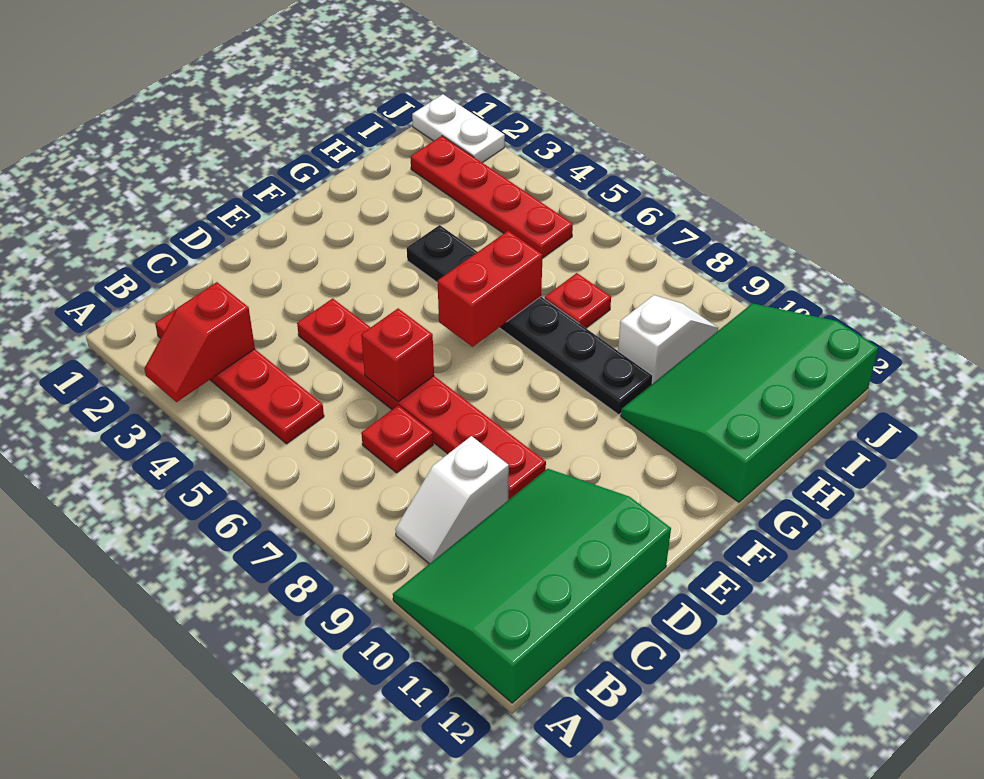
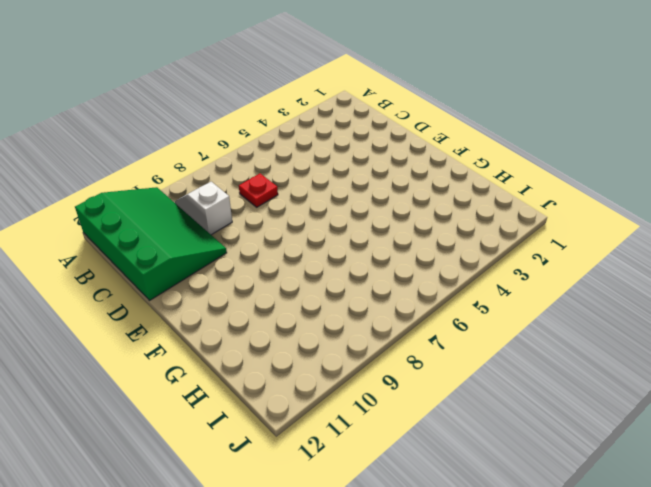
none -> red 1x4 plate [155,310,324,444]
none -> red 1x6 plate [297,298,546,500]
none -> black 1x6 plate [407,225,653,415]

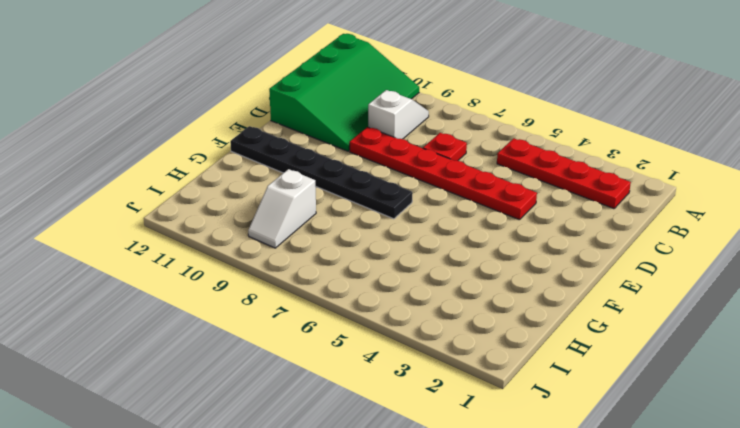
black 1x6 plate [230,126,412,219] -> black 1x6 plate moved to [407,225,653,415]
none -> green 3x4 slope [621,303,878,502]
none -> red 1x1 plate [545,273,611,328]
none -> red 1x4 plate [410,136,573,258]

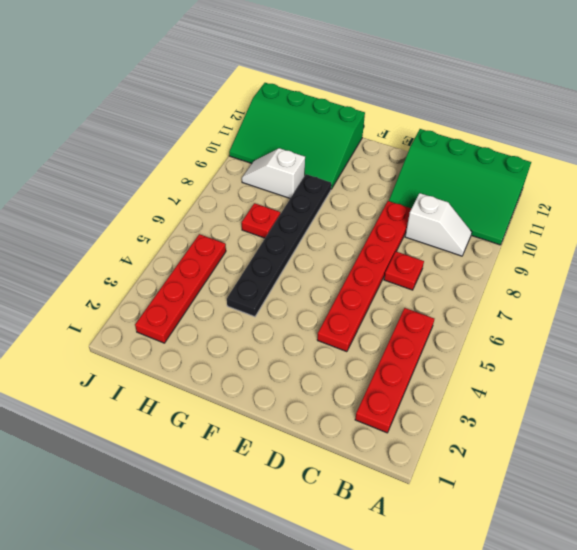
none -> white 1x2 plate [412,94,505,163]
none -> red 1x2 slope [144,282,255,402]
none -> red 1x1 brick [361,308,434,402]

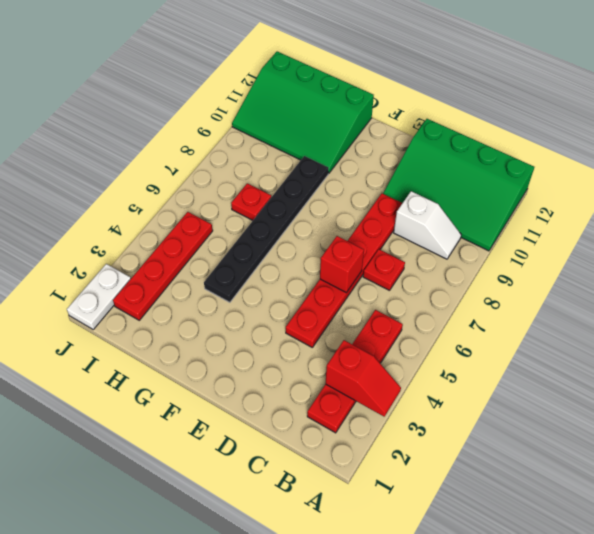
none -> white 1x2 slope [618,295,718,384]
none -> red 1x2 brick [438,231,543,347]

